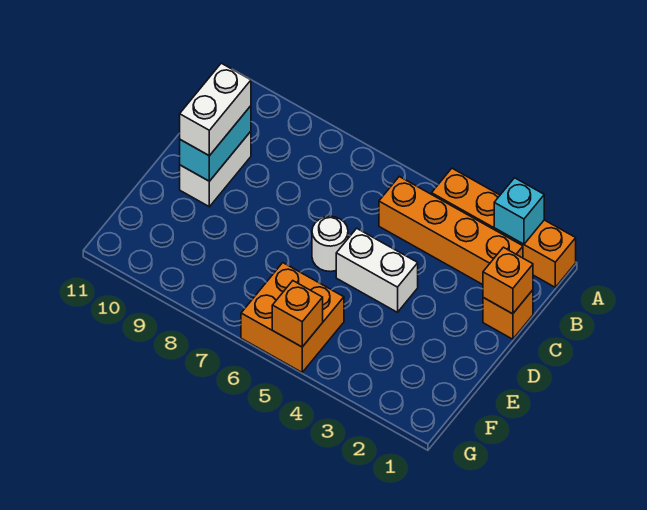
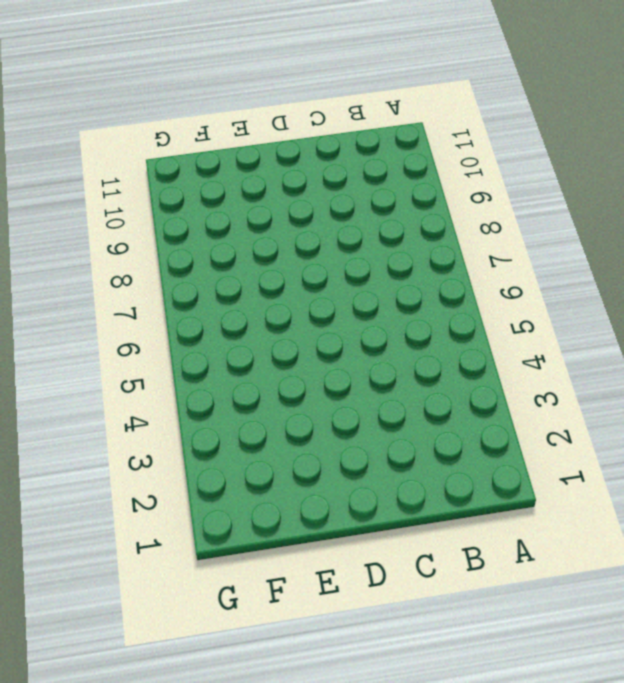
none -> orange 1x4 brick [432,168,576,287]
none -> orange 1x4 brick [379,177,523,285]
none -> orange 1x1 brick [483,290,533,339]

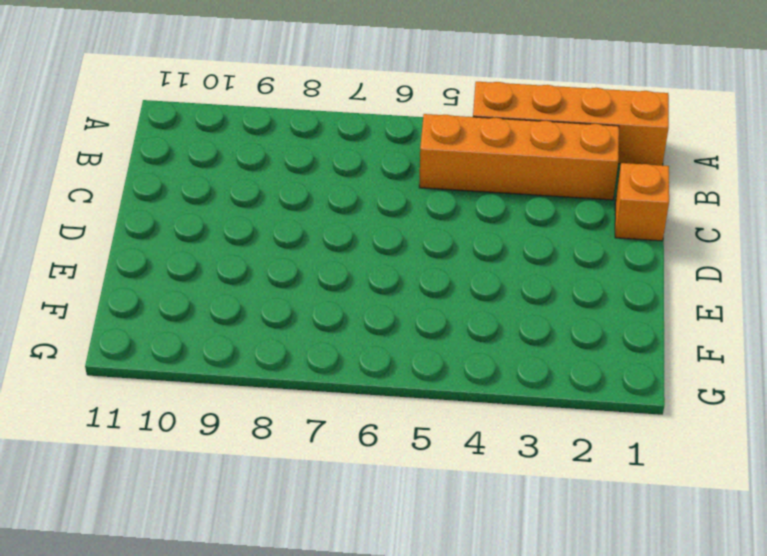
none -> white 1x2 brick [180,131,251,207]
none -> white 1x2 brick [336,228,418,312]
none -> white 1x1 round brick [312,216,348,272]

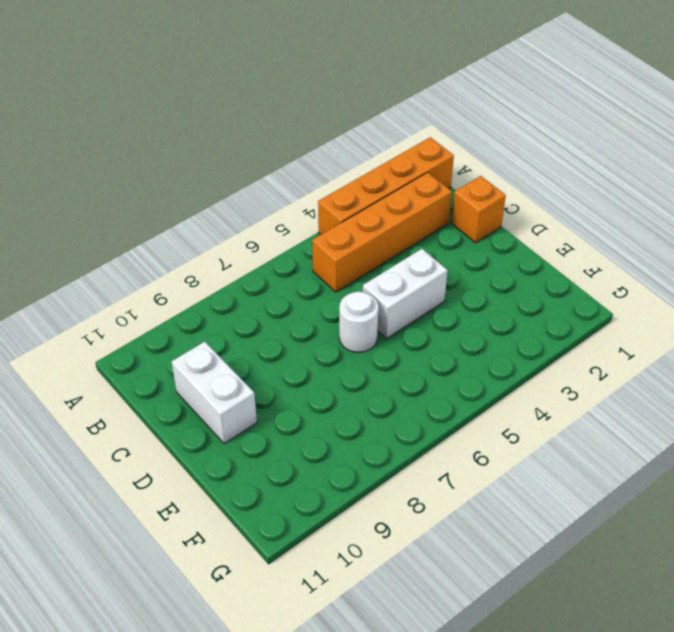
none -> orange 2x2 brick [241,263,344,372]
none -> cyan 1x1 brick [494,178,544,244]
none -> orange 1x1 brick [483,247,533,314]

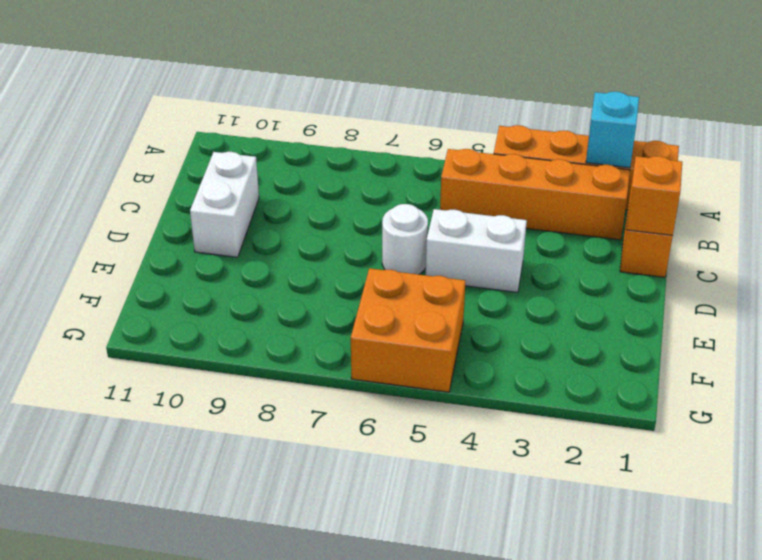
none -> cyan 1x2 brick [180,106,251,181]
none -> orange 1x1 brick [272,281,323,347]
none -> white 1x2 brick [180,63,251,156]

